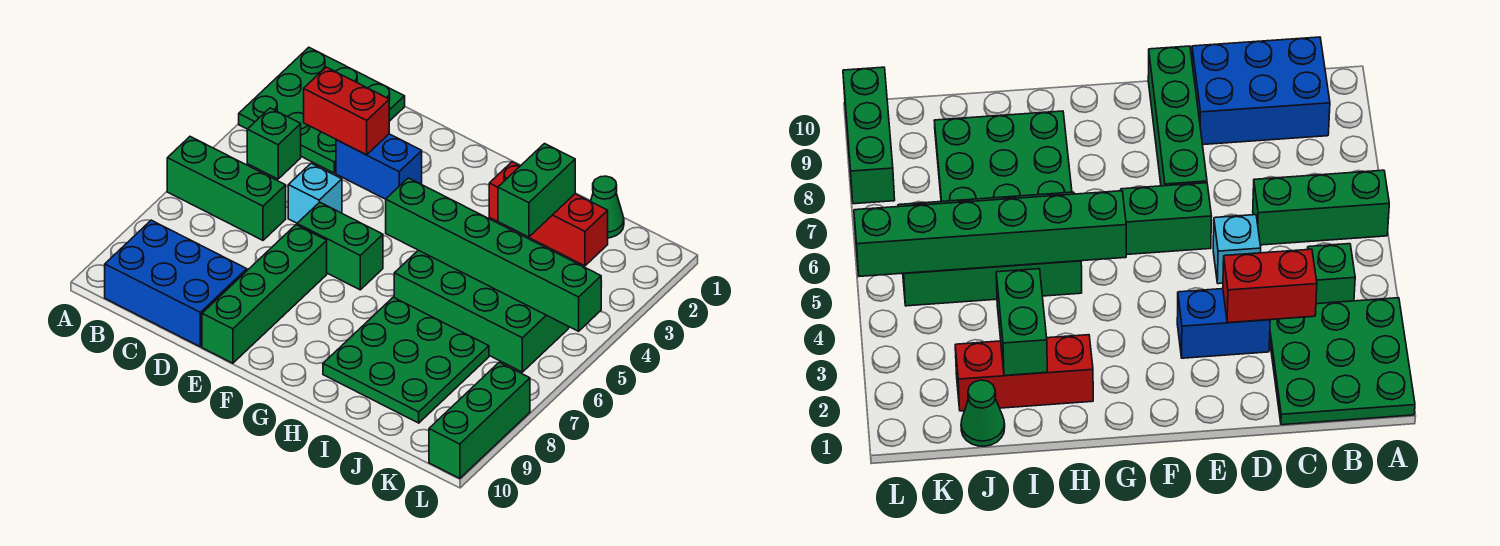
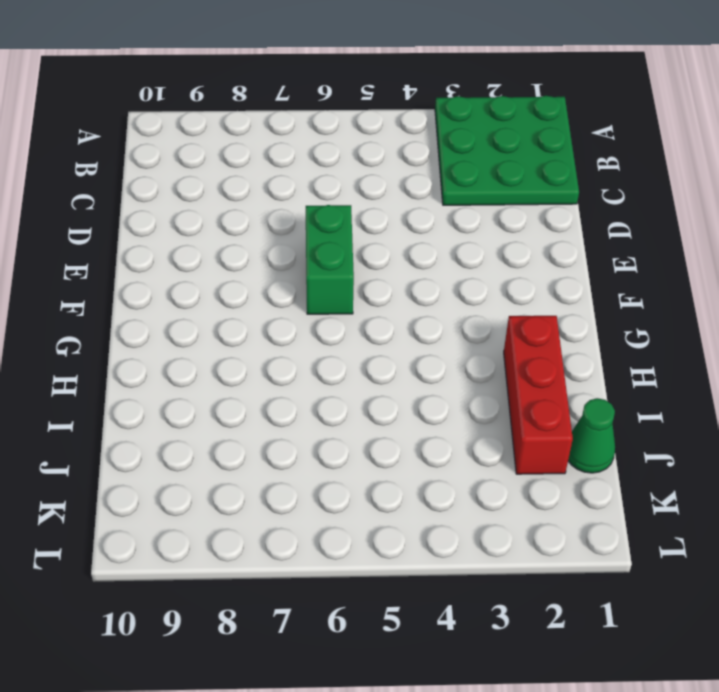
none -> green 1x3 brick [167,137,286,240]
none -> green 1x1 brick [247,108,301,179]
none -> blue 2x3 brick [105,220,247,347]

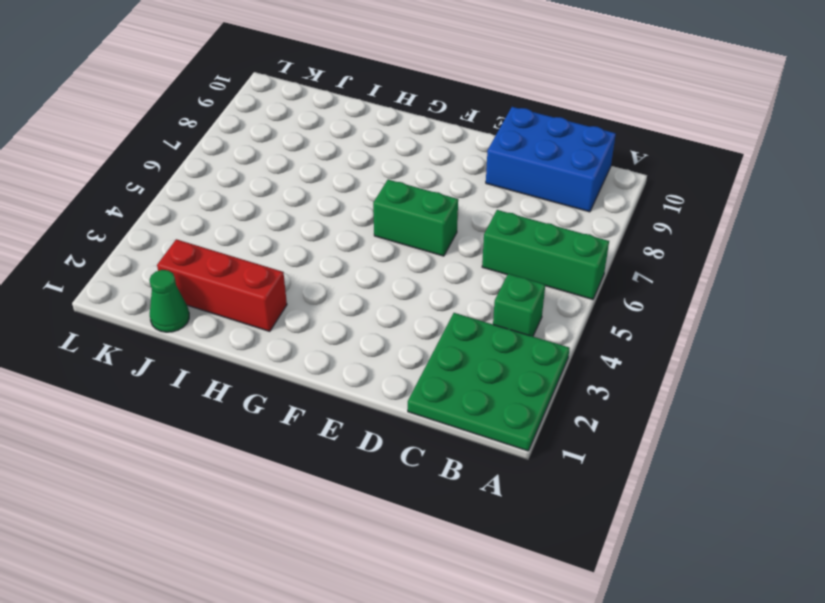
none -> blue 1x2 brick [336,134,422,199]
none -> cyan 1x1 brick [288,163,342,223]
none -> green 1x4 brick [202,225,327,363]

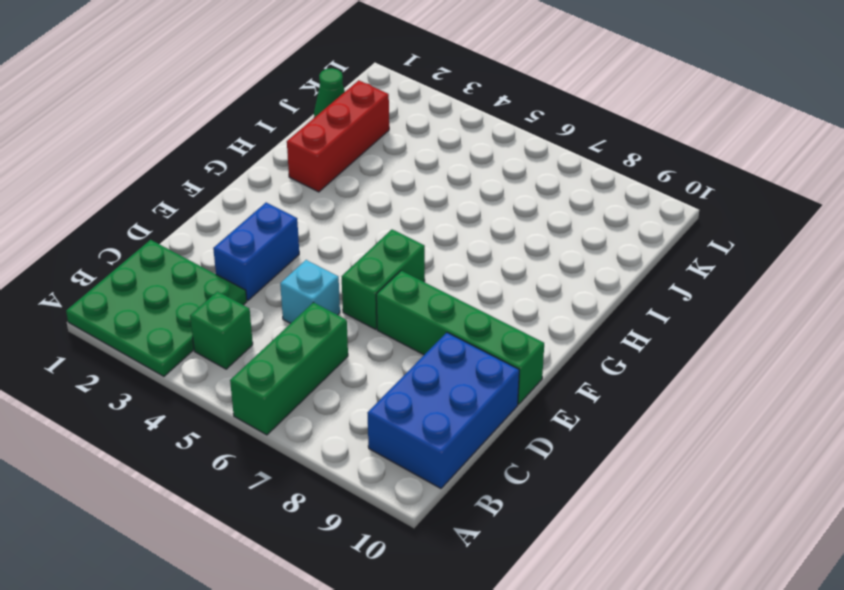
none -> green 2x4 brick [394,250,569,372]
none -> green 3x3 plate [323,297,489,423]
none -> green 1x3 brick [429,362,530,478]

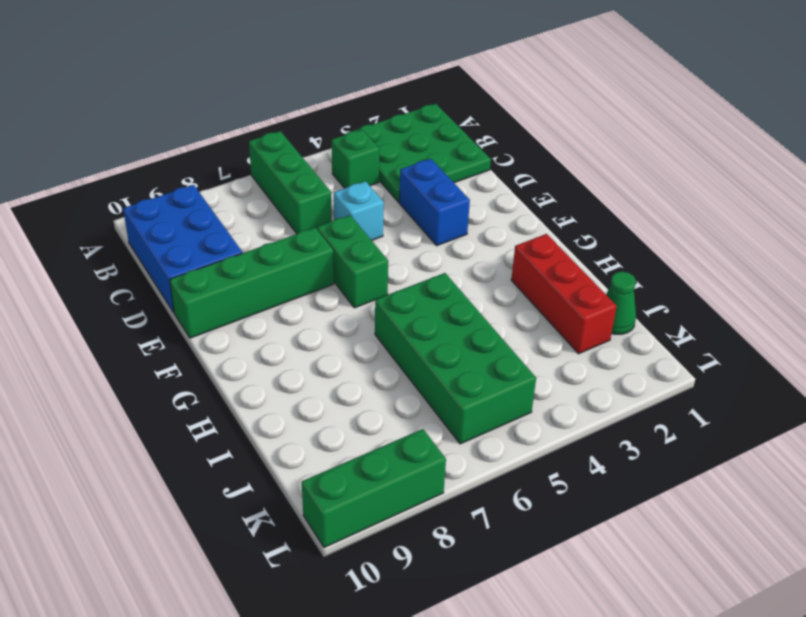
none -> green 3x3 plate [323,297,489,423]
none -> red 1x2 brick [304,67,389,155]
none -> green 1x6 brick [386,178,601,331]

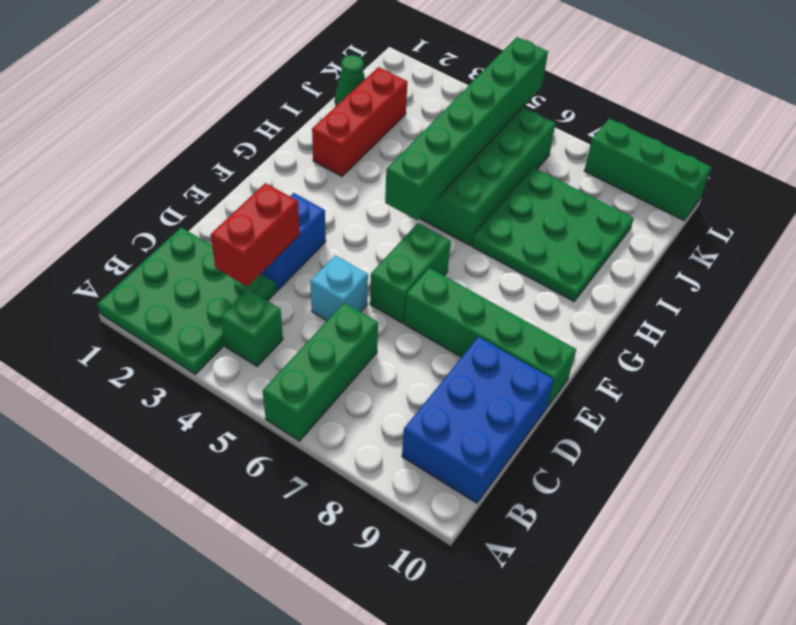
none -> green 1x2 brick [498,144,575,237]

